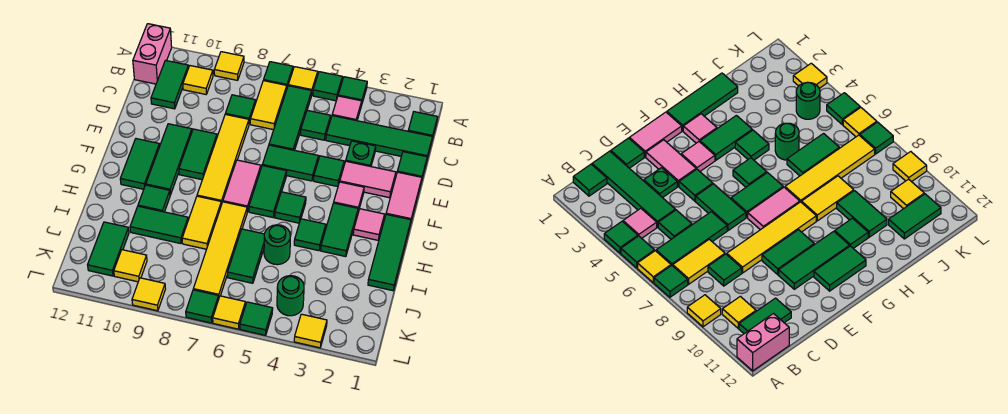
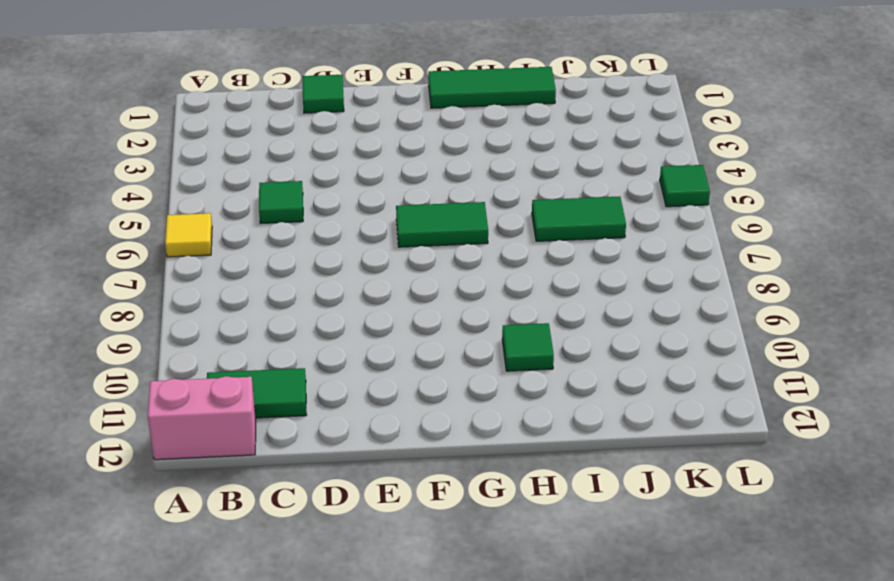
none -> green 1x1 tile [338,77,367,106]
none -> green 1x1 tile [313,72,342,101]
none -> green 1x1 tile [264,62,293,87]
none -> yellow 1x1 tile [214,52,244,80]

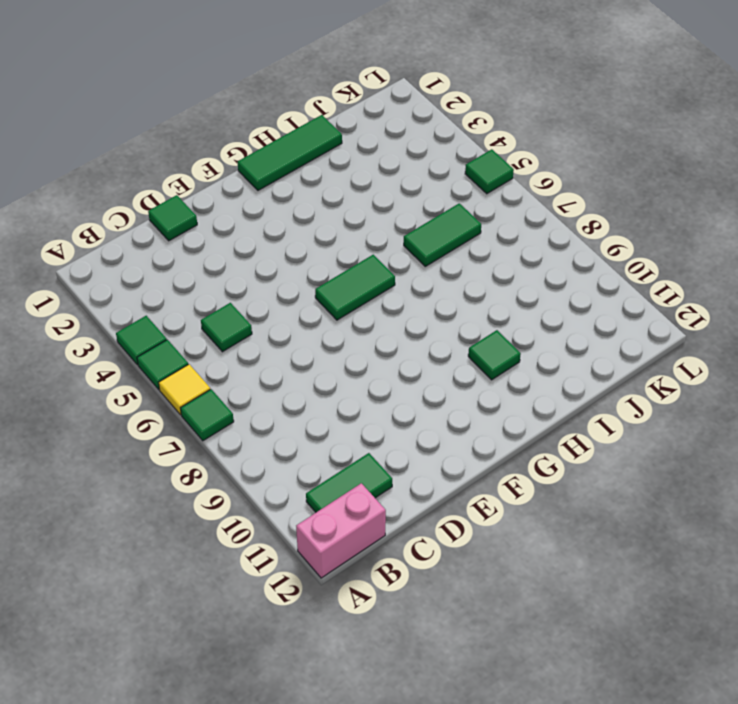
none -> yellow 1x1 tile [214,52,244,80]
none -> green 1x1 tile [408,112,437,139]
none -> pink 1x1 tile [332,96,362,121]
none -> green 1x3 tile [269,86,312,150]

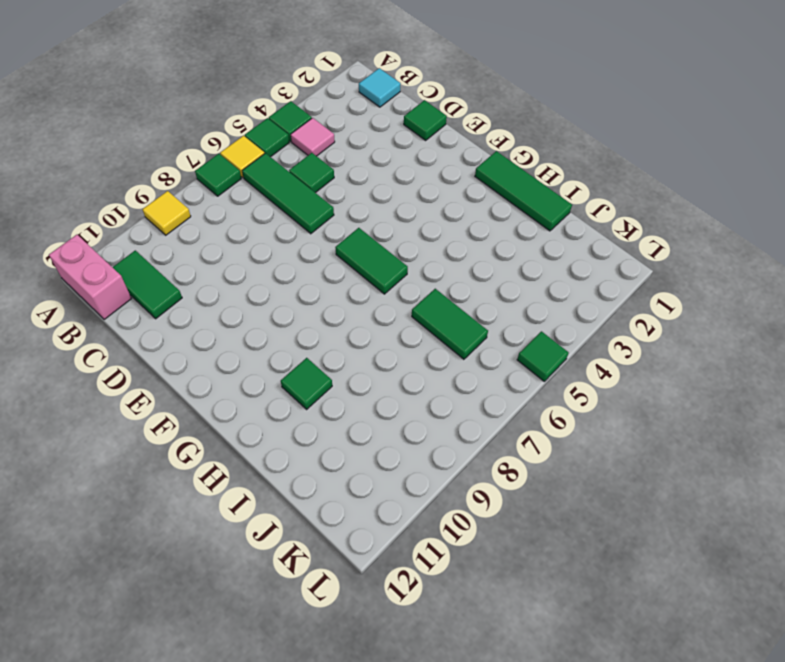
cyan 1x1 tile [359,68,401,107] -> green 1x1 tile [408,112,437,139]
none -> yellow 1x2 tile [250,81,287,130]
none -> yellow 1x1 tile [183,66,213,94]
none -> green 1x4 tile [326,116,433,158]
none -> green 1x1 tile [225,95,256,124]

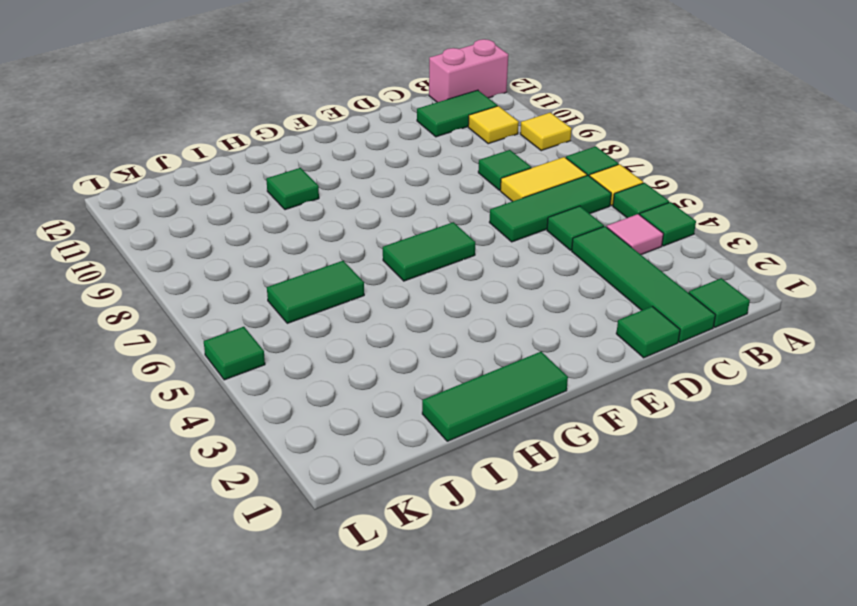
none -> green 1x1 plate [346,141,376,167]
none -> yellow 1x4 tile [197,114,249,205]
none -> pink 1x2 tile [386,172,422,221]
none -> pink 1x2 tile [340,161,396,198]

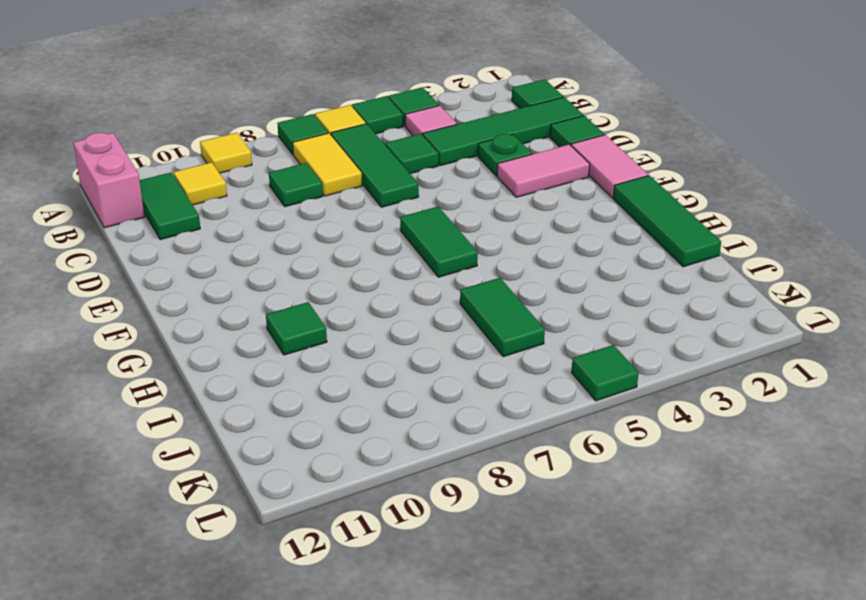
none -> yellow 1x4 tile [197,114,249,205]
none -> green 1x1 tile [314,156,344,187]
none -> green 1x2 tile [262,145,318,181]
none -> green 1x2 tile [179,129,217,180]

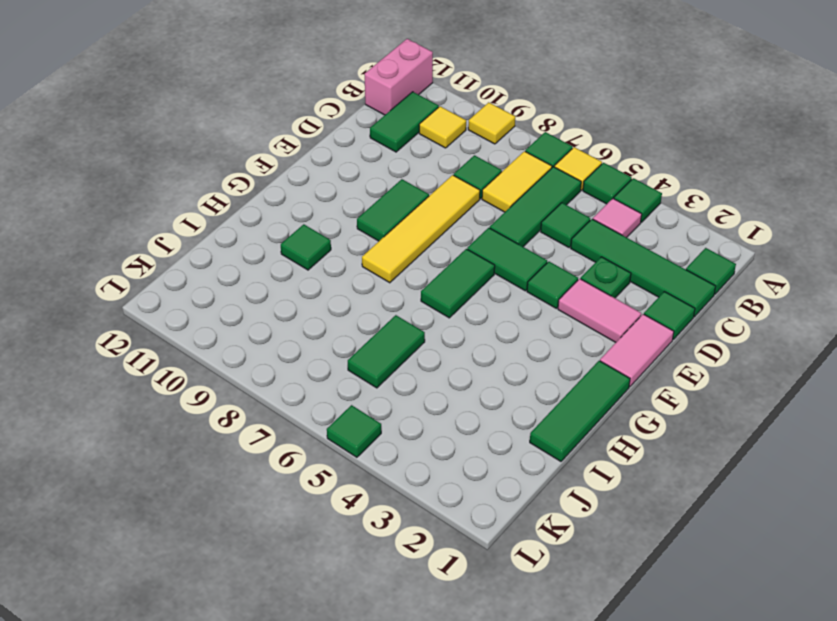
none -> green 1x3 tile [146,124,192,195]
none -> pink 1x1 tile [334,182,364,212]
none -> pink 1x2 tile [223,160,261,212]
none -> green 1x2 tile [120,139,160,189]

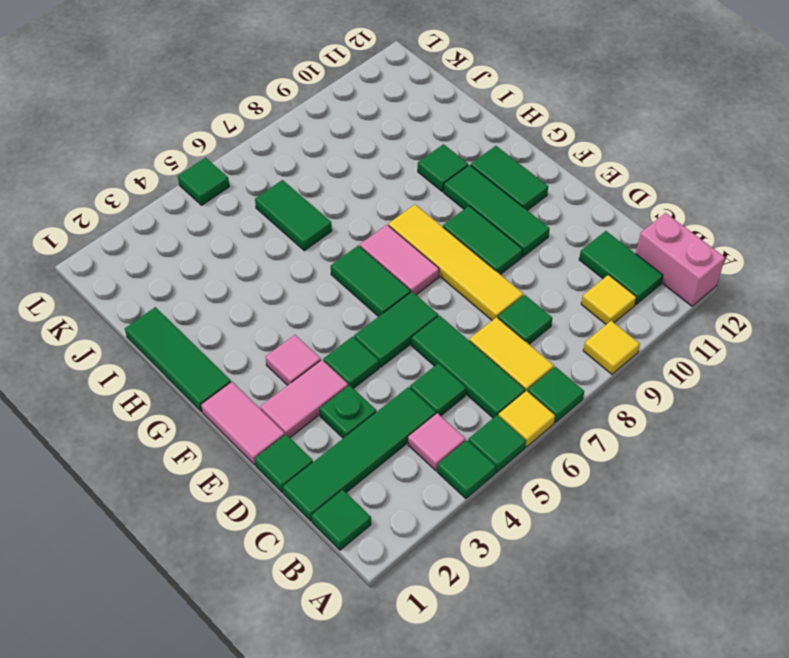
none -> pink 1x1 tile [353,209,385,240]
none -> green 1x2 tile [321,203,358,257]
none -> green 1x1 tile [275,192,306,223]
none -> green 1x1 tile [294,219,326,251]

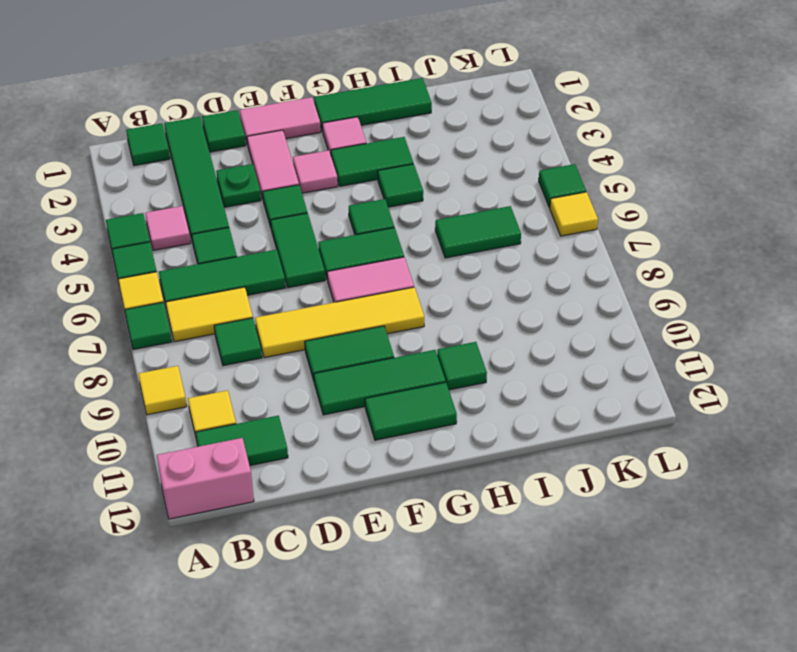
none -> yellow 1x4 tile [193,202,247,297]
none -> yellow 1x2 tile [182,196,221,249]
none -> green 1x1 round brick [264,225,291,265]
none -> green 1x2 tile [130,206,188,244]

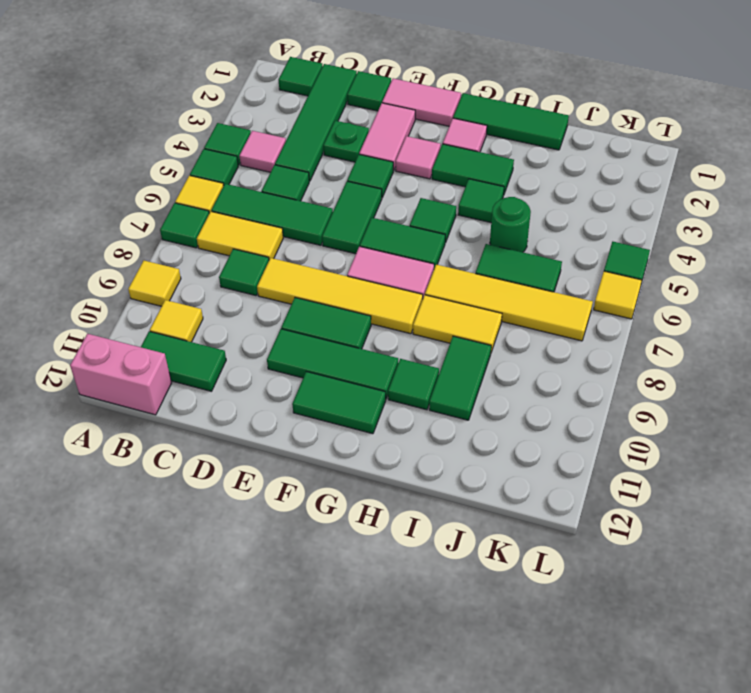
none -> green 1x2 tile [88,222,129,276]
none -> green 1x1 round brick [277,276,304,316]
none -> yellow 1x1 tile [114,250,147,282]
none -> yellow 1x1 tile [294,314,327,348]

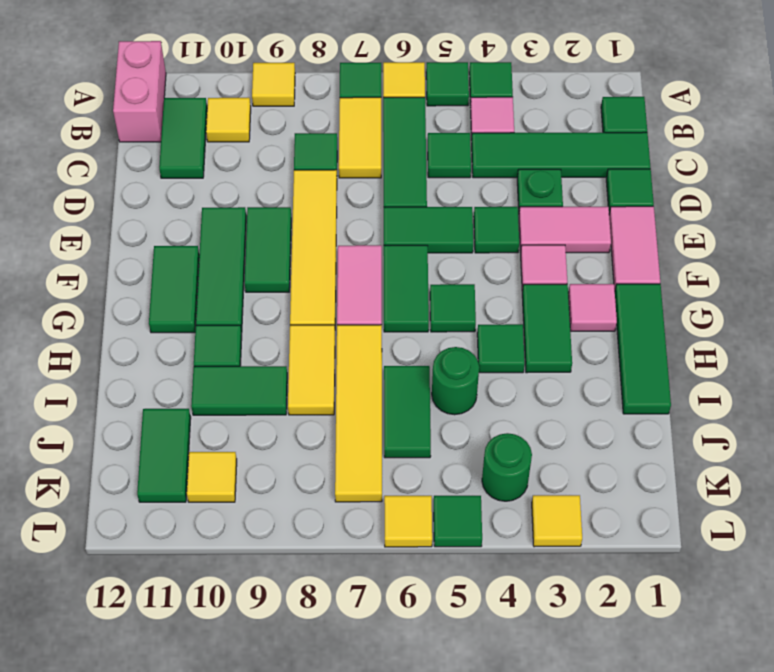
none -> green 1x1 tile [186,290,219,323]
none -> yellow 1x1 tile [132,278,165,311]

